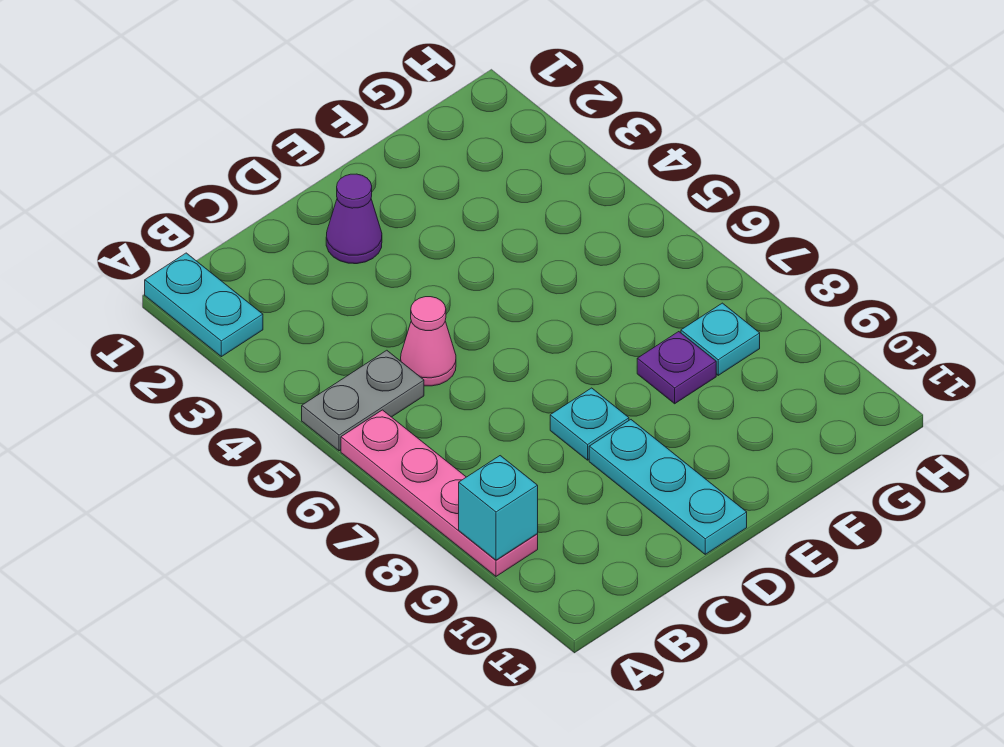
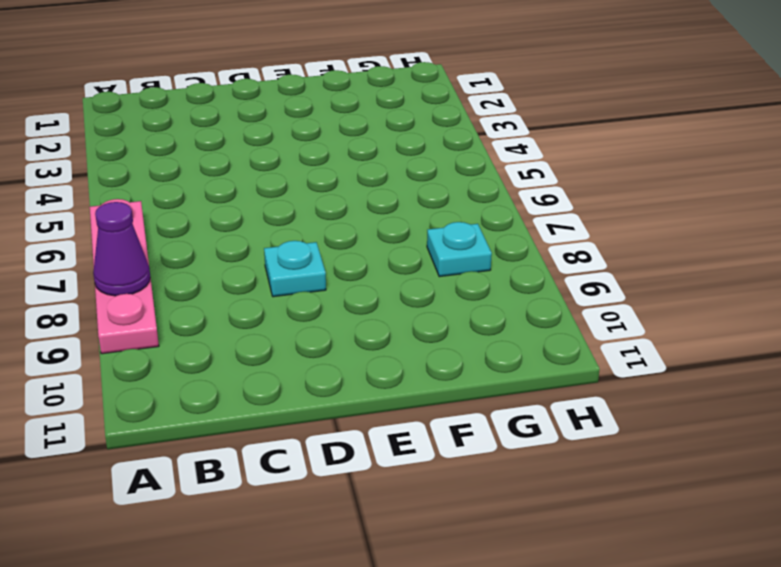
purple 1x1 cone [93,202,150,296] -> purple 1x1 cone moved to [326,174,382,264]
none -> cyan 1x2 plate [145,253,263,357]
none -> grey 1x2 plate [302,350,424,451]

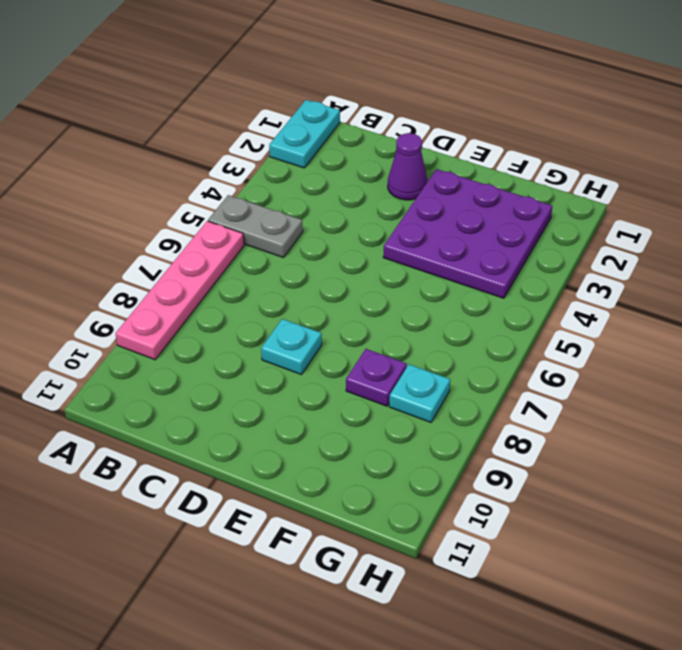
purple 3x3 plate [383,169,553,298] -> none
none -> pink 1x1 cone [401,297,456,386]
none -> cyan 1x3 plate [589,420,747,554]

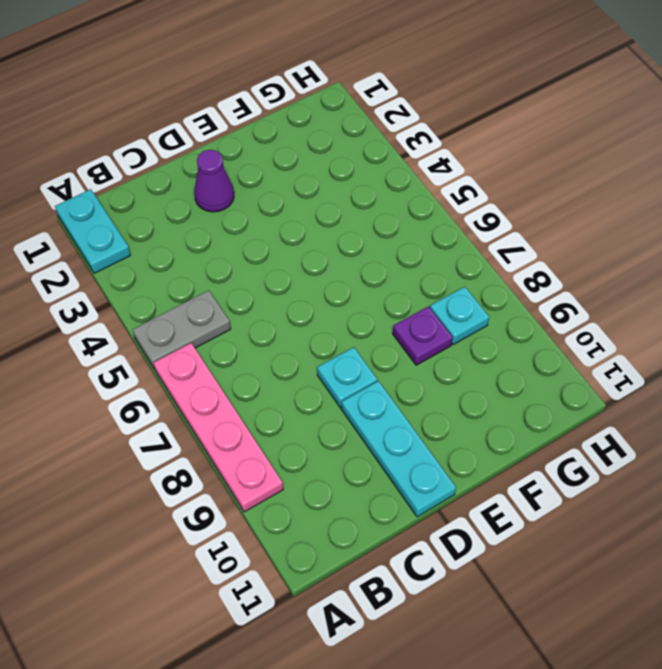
none -> pink 1x1 cone [401,297,456,386]
none -> cyan 1x1 brick [459,456,538,560]

